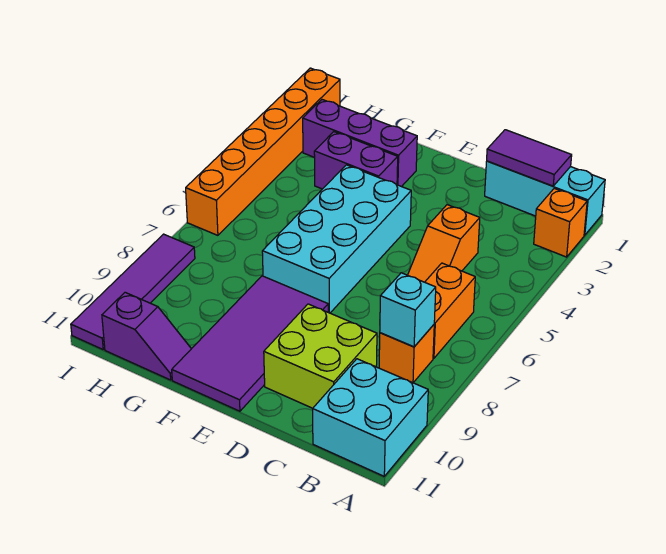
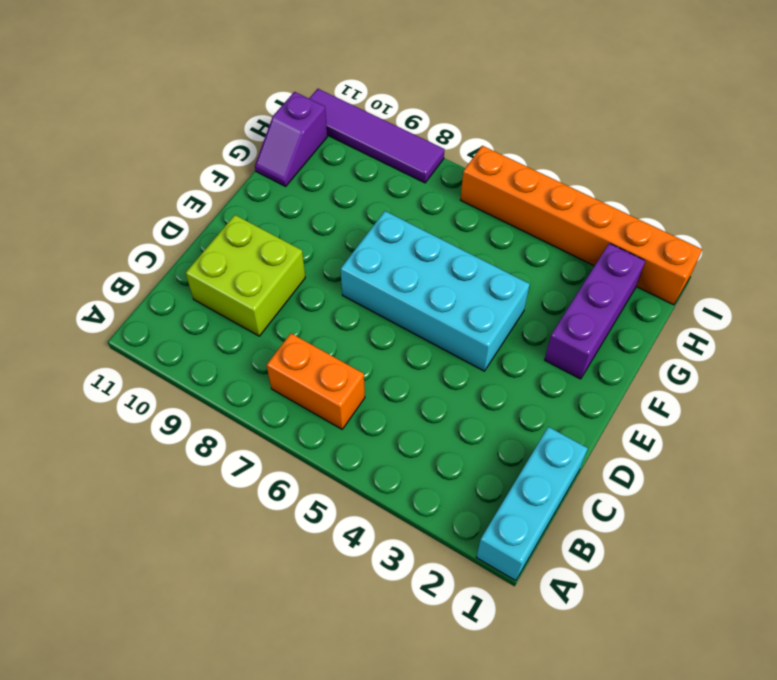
none -> orange 1x1 brick [534,189,587,257]
none -> cyan 2x2 brick [313,359,428,476]
none -> orange 1x1 brick [379,325,434,383]

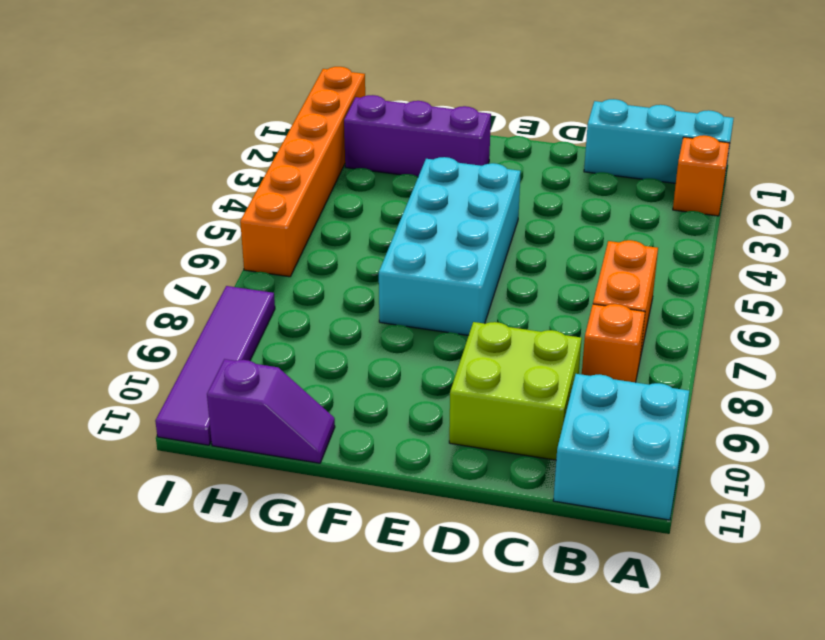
none -> orange 1x2 slope [408,205,480,282]
none -> purple 2x4 tile [172,276,328,411]
none -> purple 1x2 brick [314,132,398,189]

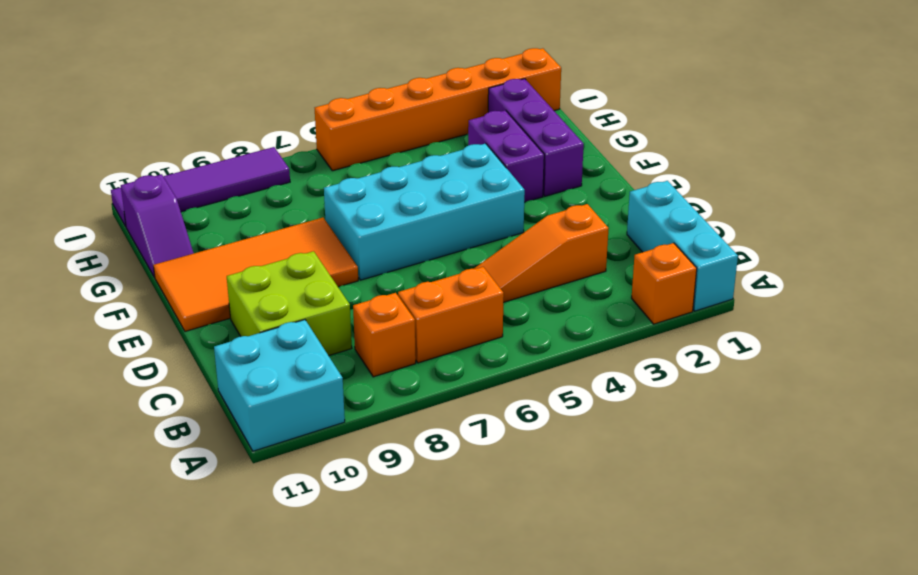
orange 1x3 slope [474,204,609,303] -> orange 1x2 slope [408,205,480,282]
orange 2x4 tile [153,218,358,331] -> purple 2x4 tile [172,276,328,411]
none -> purple 1x2 tile [487,130,572,186]
none -> cyan 1x1 brick [380,273,436,347]

